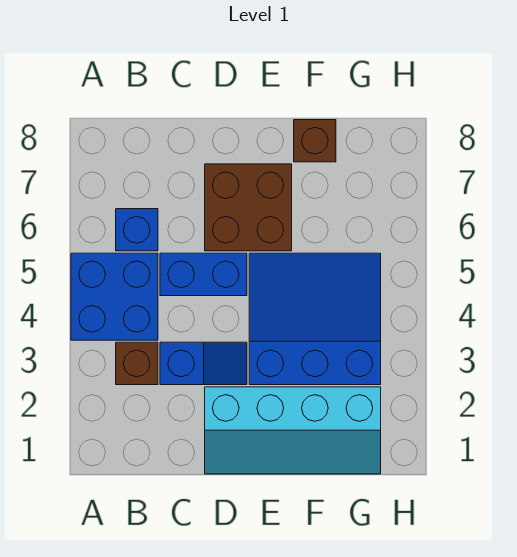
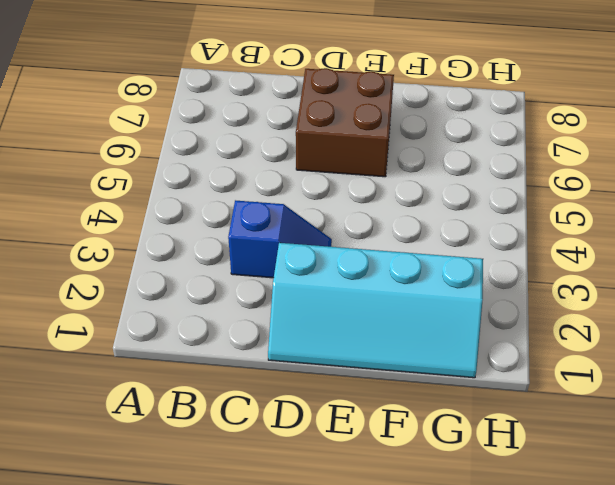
none -> blue 2x2 brick [71,253,158,340]
none -> brown 1x1 brick [116,342,158,385]

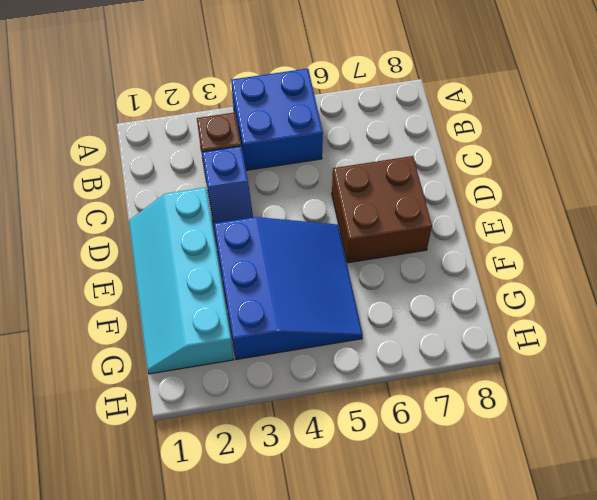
none -> blue 1x1 brick [116,209,158,251]
none -> blue 1x2 brick [160,253,247,296]

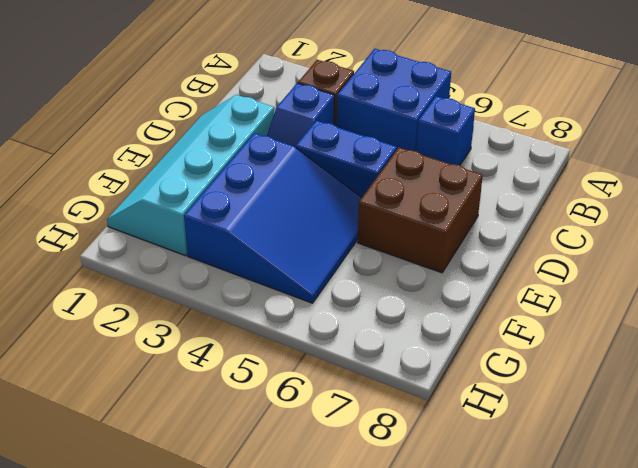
blue 1x2 brick [296,121,397,197] -> blue 1x2 brick turned to [160,253,247,296]
none -> brown 1x1 brick [294,120,336,162]

